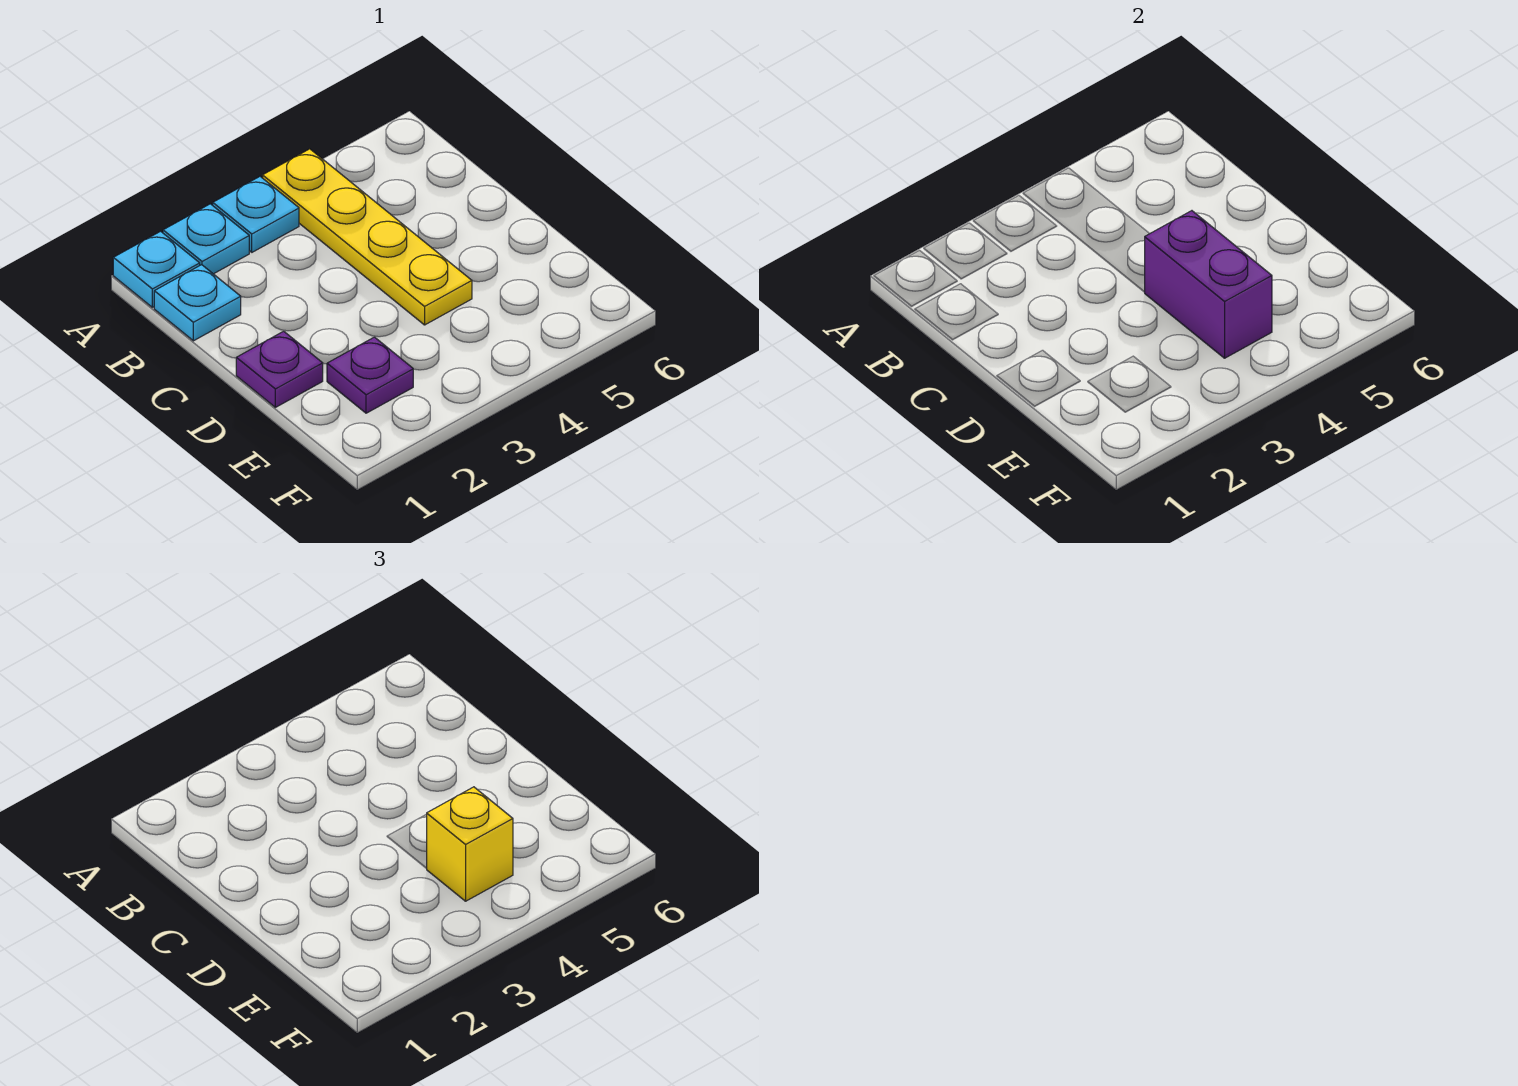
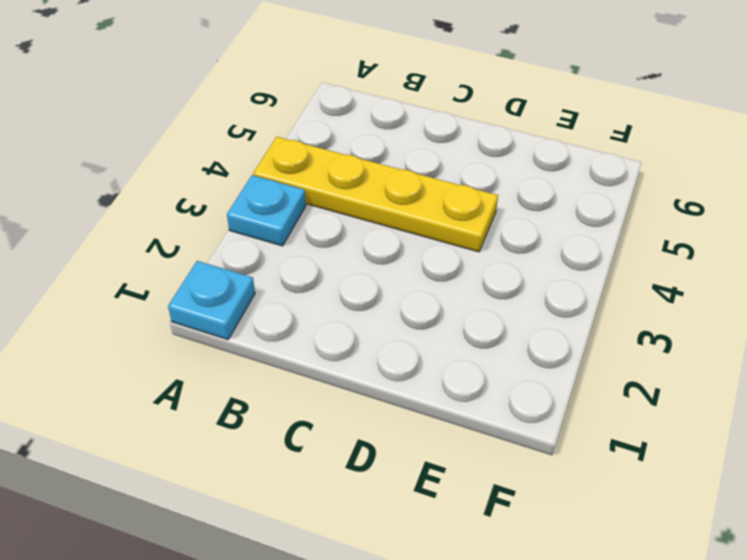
none -> cyan 1x1 plate [163,204,249,274]
none -> cyan 1x1 plate [154,265,241,341]

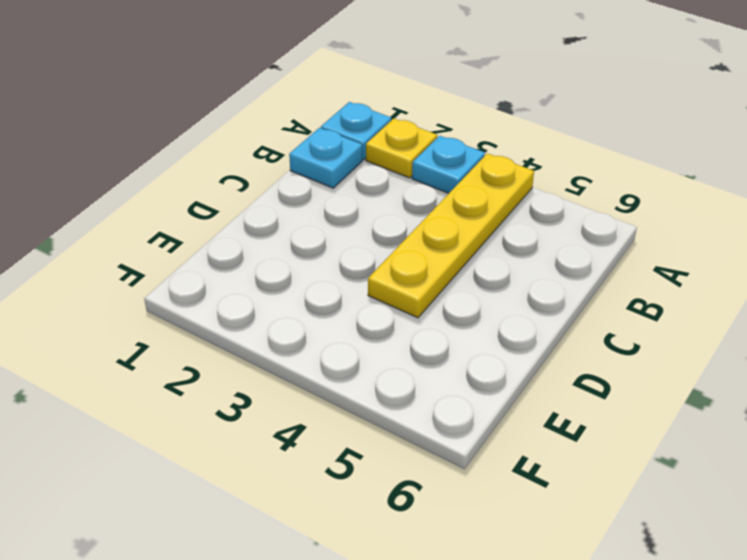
yellow 1x1 plate [366,118,437,178] -> cyan 1x1 plate [163,204,249,274]
none -> purple 1x1 plate [236,331,323,407]
none -> purple 1x1 plate [327,337,413,413]

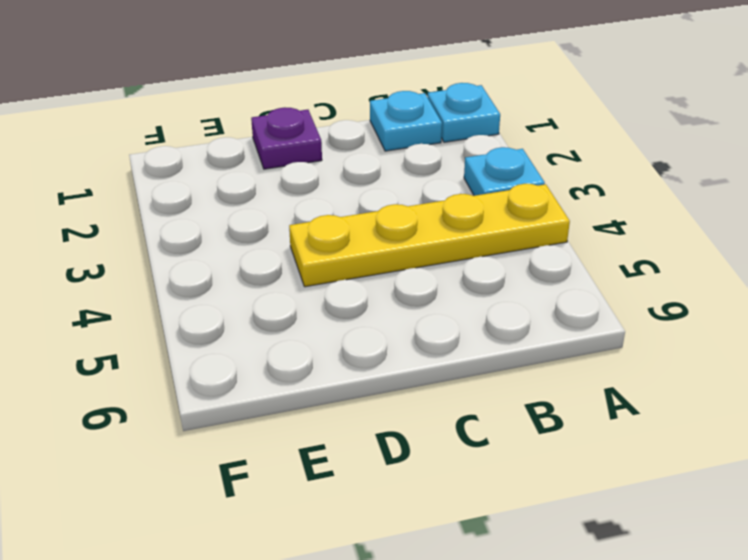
none -> cyan 1x1 plate [163,204,249,274]
none -> purple 1x1 plate [327,337,413,413]

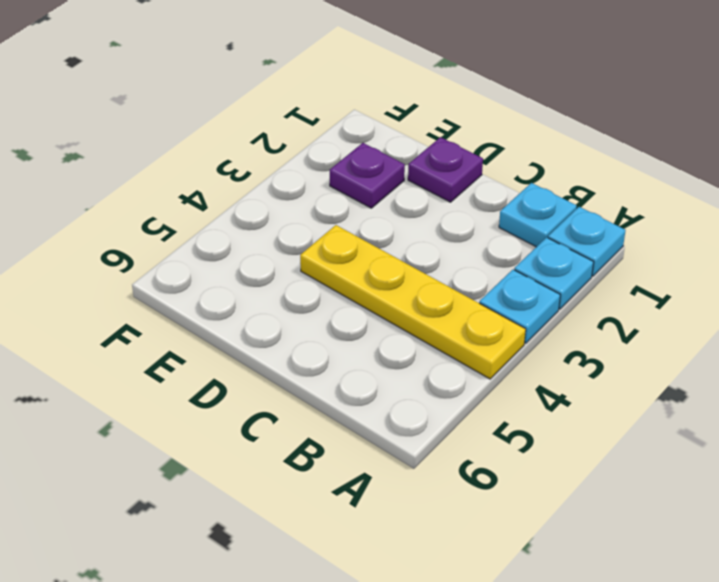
none -> purple 1x2 brick [1145,211,1272,358]
none -> yellow 1x1 brick [426,787,513,901]

